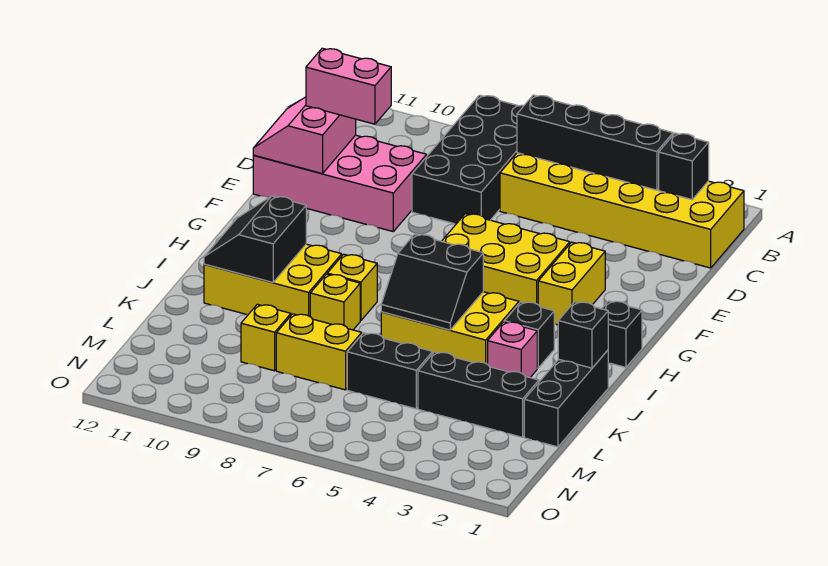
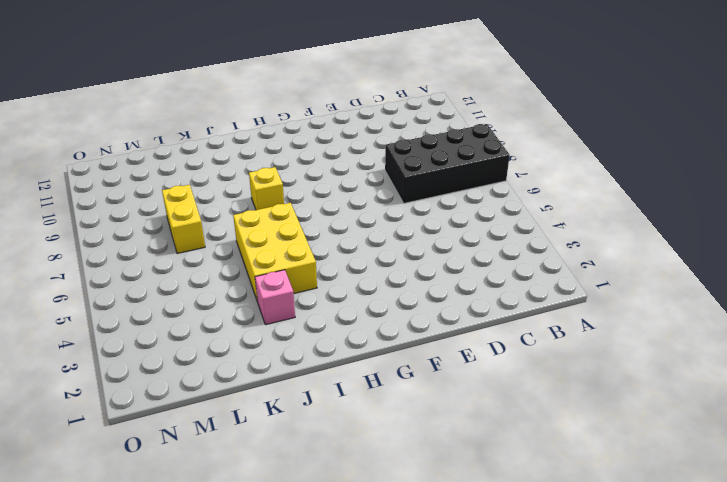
none -> yellow 2x6 brick [500,153,744,268]
none -> pink 2x4 brick [253,135,427,231]
none -> yellow 1x2 brick [538,242,605,325]

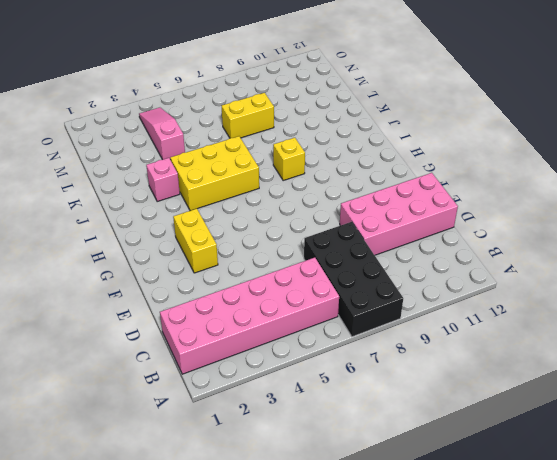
pink 2x6 brick [160,258,339,374] -> yellow 2x6 brick [500,153,744,268]
pink 1x3 slope [139,108,185,160] -> black 1x3 brick [418,352,539,437]
none -> yellow 2x3 brick [442,214,570,304]
none -> black 1x1 brick [602,301,642,367]
none -> black 1x1 brick [504,302,554,368]

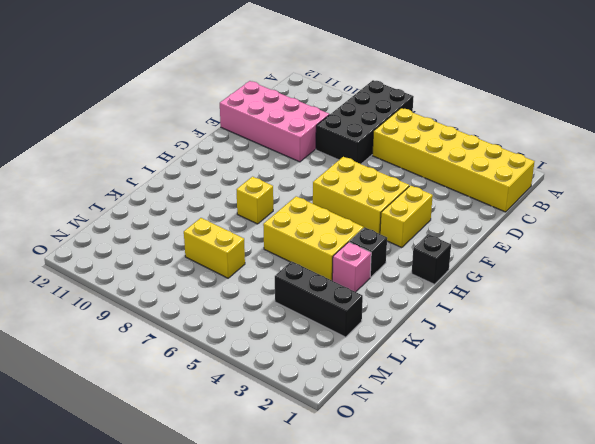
none -> yellow 2x3 brick [204,244,342,316]
none -> black 1x3 brick [524,350,608,447]
none -> yellow 1x1 brick [310,274,360,330]

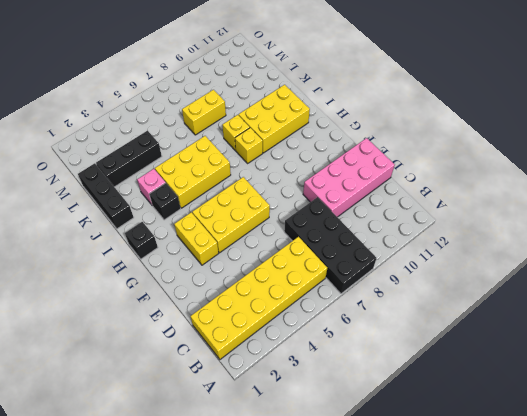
none -> black 1x2 brick [347,333,433,409]
none -> yellow 1x1 brick [241,304,291,371]
none -> black 1x1 brick [659,133,709,200]

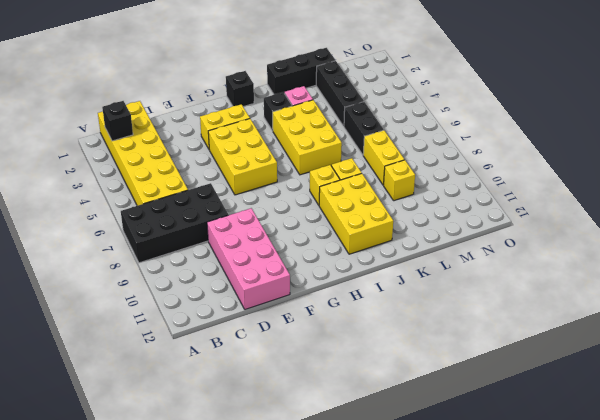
none -> black 1x4 brick [517,95,673,190]
none -> pink 2x2 slope [253,97,356,174]
none -> black 2x2 slope [381,234,483,330]

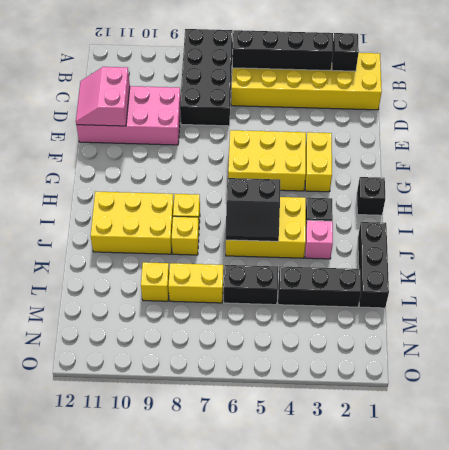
none -> black 2x2 slope [204,196,306,283]
none -> black 1x1 brick [558,302,608,368]
none -> pink 1x2 brick [306,48,391,124]

